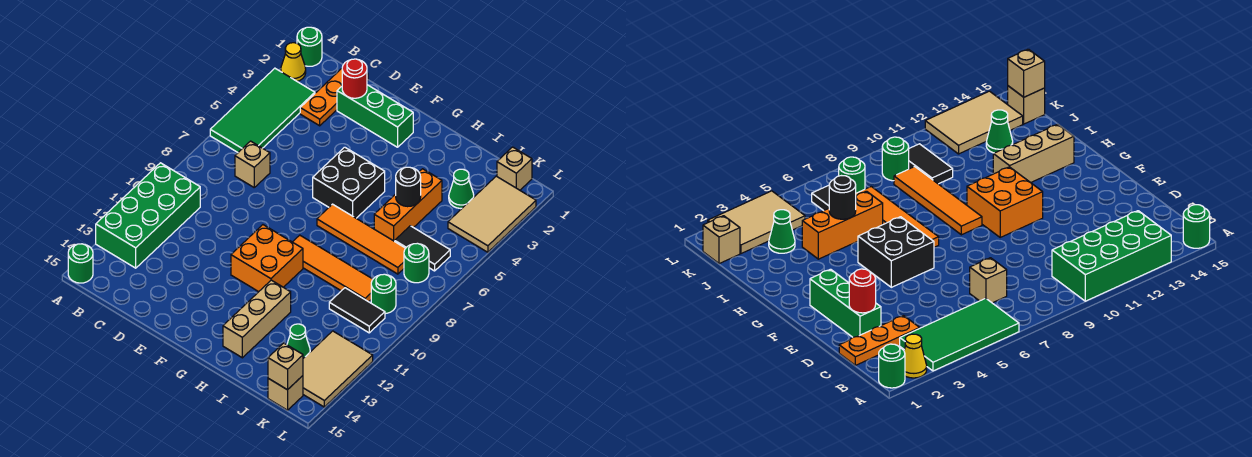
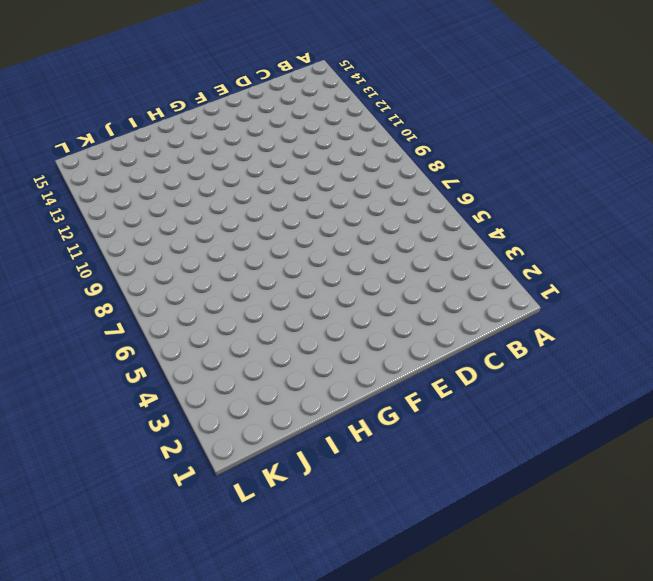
none -> green 1x1 round brick [297,27,322,66]
none -> yellow 1x1 cone [281,43,306,81]
none -> green 2x4 tile [210,68,315,152]

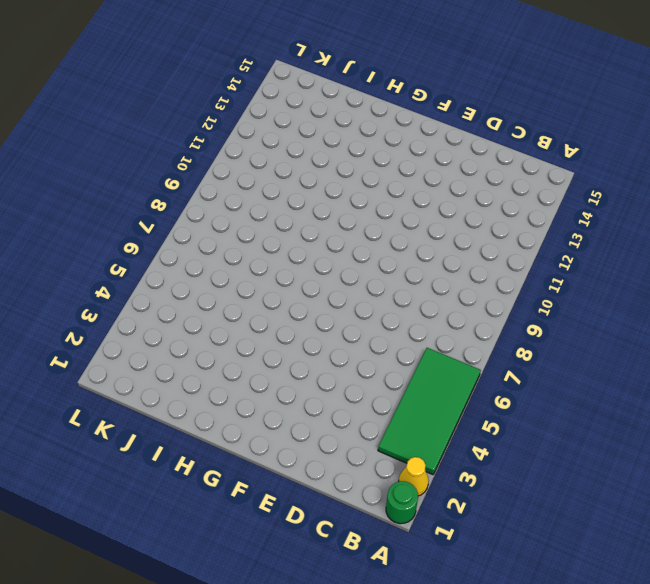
none -> green 2x4 brick [96,163,200,268]
none -> green 1x1 round brick [68,244,93,283]
none -> orange 1x3 plate [300,69,368,126]

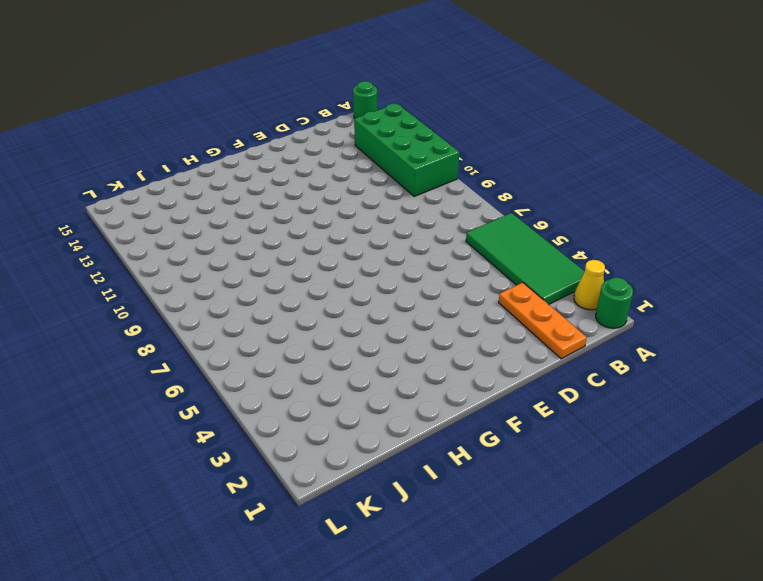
none -> tan 1x1 brick [235,141,270,187]
none -> green 1x3 brick [337,85,413,147]
none -> black 2x2 brick [313,147,385,218]

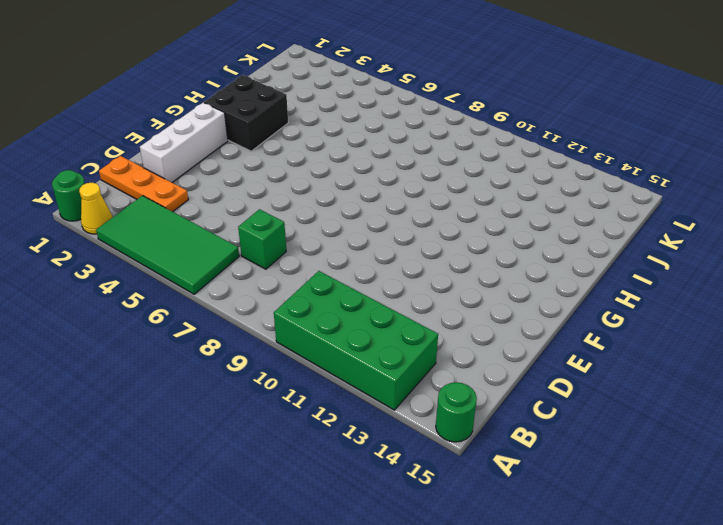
green 1x1 brick [238,209,286,269] -> tan 1x1 brick [235,141,270,187]
white 1x3 brick [140,103,228,183] -> green 1x3 brick [337,85,413,147]
black 2x2 brick [204,75,288,151] -> black 2x2 brick moved to [313,147,385,218]
none -> orange 2x2 brick [231,225,303,292]
none -> orange 1x4 tile [317,204,406,274]
none -> orange 1x4 tile [293,235,373,302]

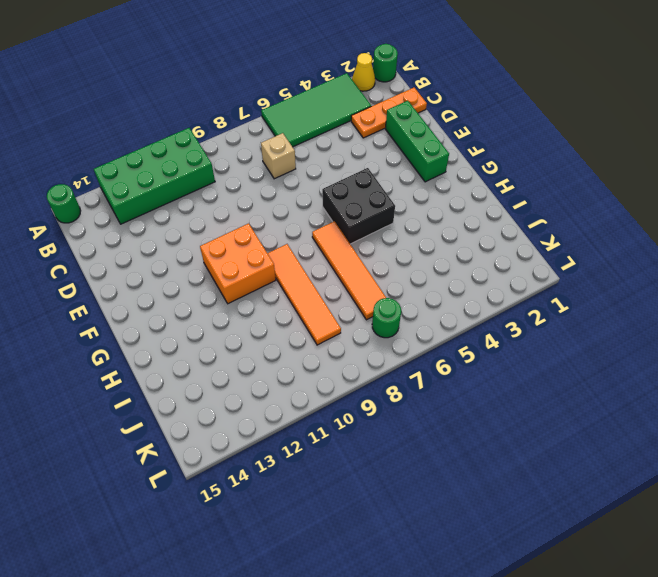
none -> tan 1x3 brick [223,280,291,358]
none -> orange 1x3 brick [374,169,442,241]
none -> green 1x1 cone [449,169,474,209]

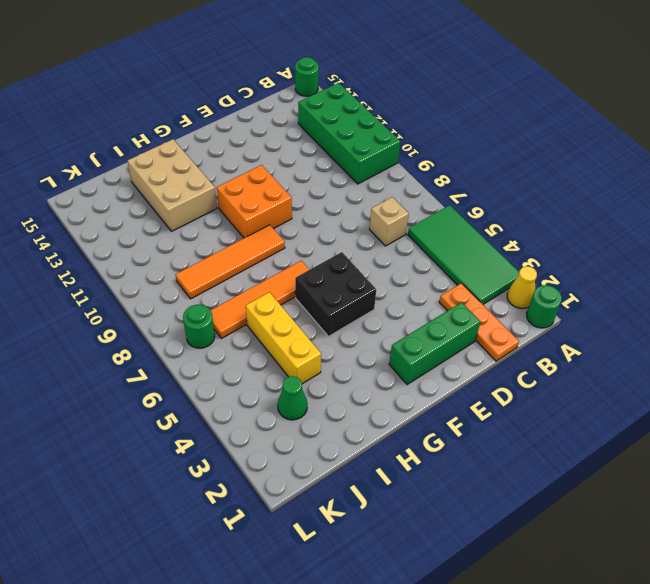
tan 2x3 brick [127,139,217,231] -> tan 1x3 brick [223,280,291,358]
yellow 1x3 brick [246,292,321,384] -> orange 1x3 brick [374,169,442,241]
none -> black 1x2 tile [395,226,450,271]
none -> black 1x2 tile [329,288,385,333]
none -> green 1x1 cone [287,324,310,358]

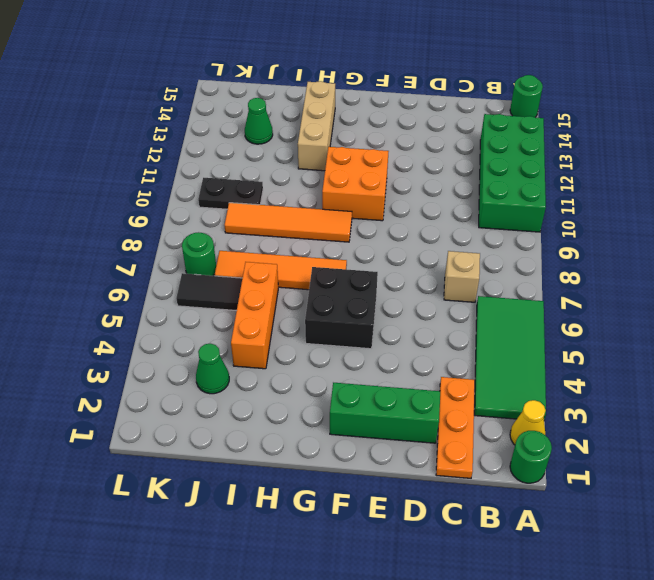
black 1x2 plate [198,178,263,209] -> black 1x2 tile [329,288,385,333]
none -> tan 1x1 brick [497,147,532,190]
none -> tan 2x3 tile [448,176,536,252]
none -> green 1x1 round brick [371,274,396,314]

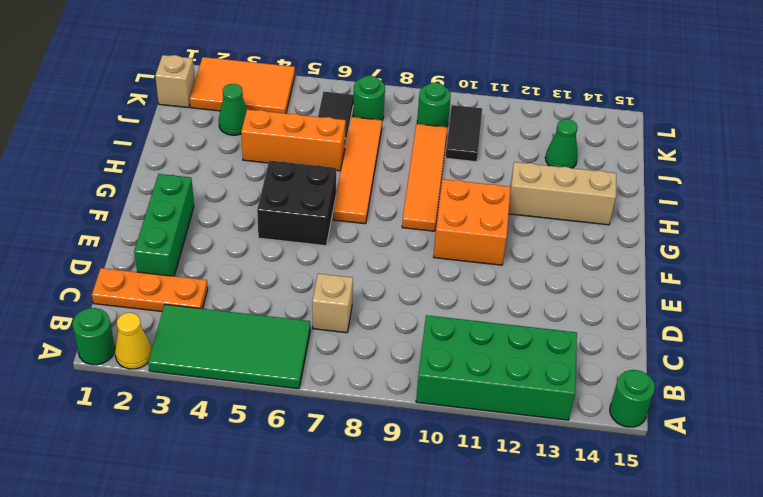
orange 2x3 tile [190,57,295,114] -> tan 2x3 tile [448,176,536,252]
none -> tan 2x3 tile [303,331,373,407]
none -> tan 1x1 brick [268,376,303,410]
none -> red 1x1 round brick [342,59,367,98]

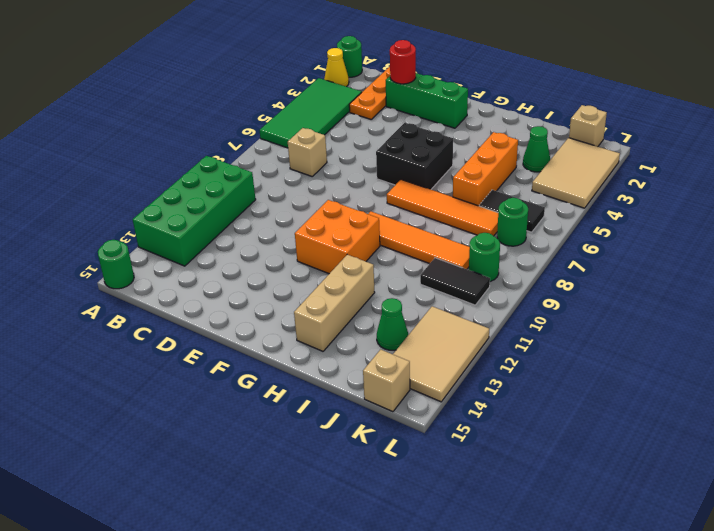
none -> black 1x1 round brick [396,167,421,207]
none -> tan 1x1 brick [268,343,303,390]

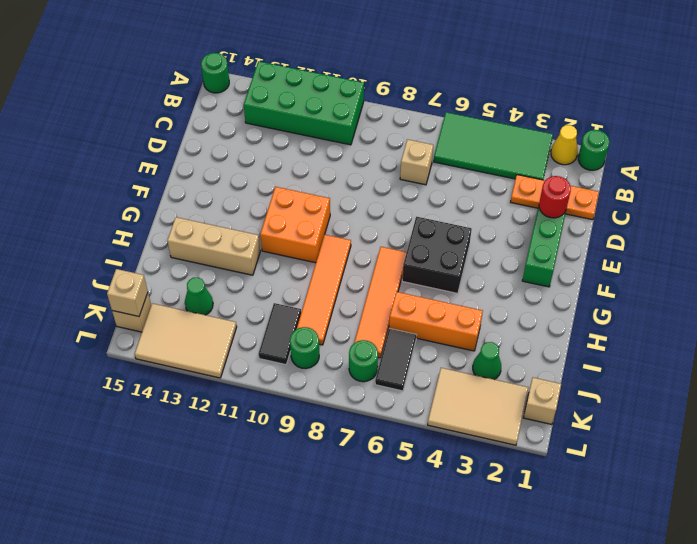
none -> black 1x1 round brick [396,167,421,207]

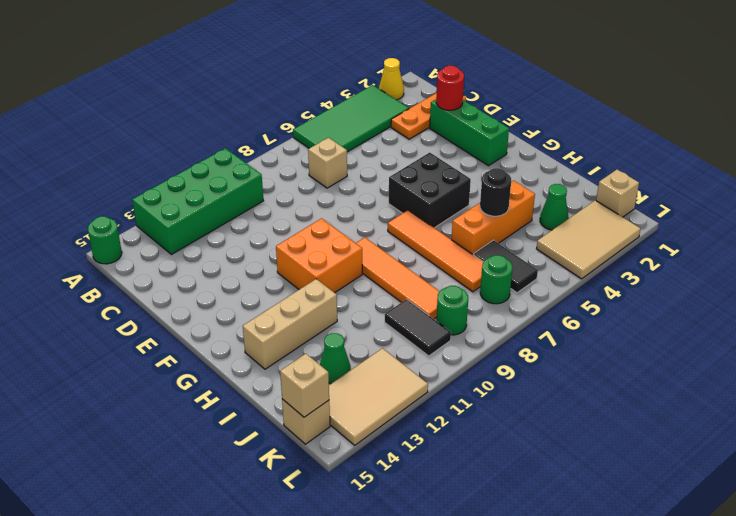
none -> green 1x1 round brick [297,27,322,66]

